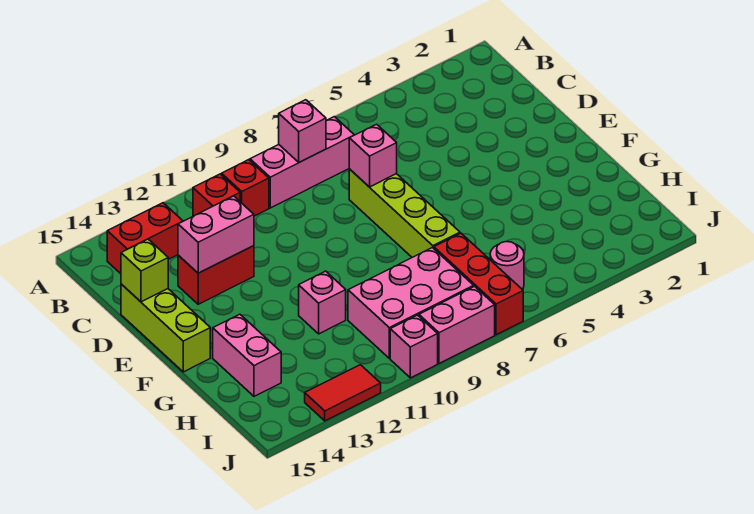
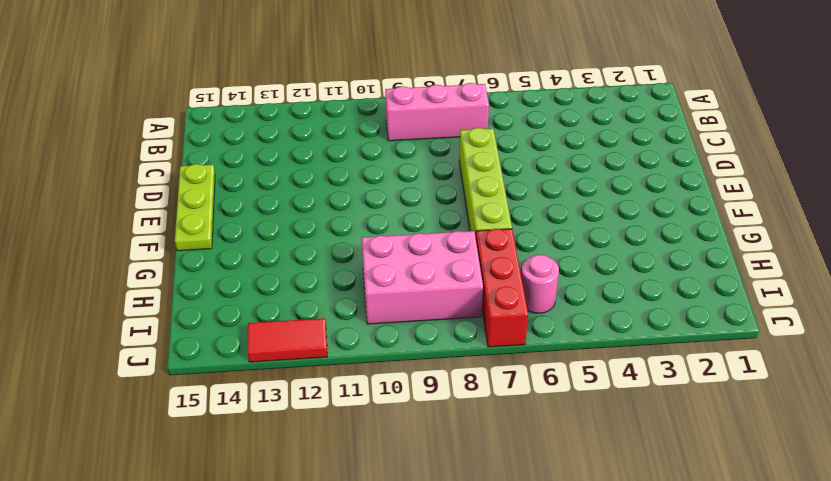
lime 1x3 plate [175,164,215,251] -> lime 1x3 brick [121,284,210,372]
none -> red 1x1 brick [222,160,269,216]
none -> red 1x1 brick [193,174,240,216]
none -> red 1x2 brick [107,203,183,274]

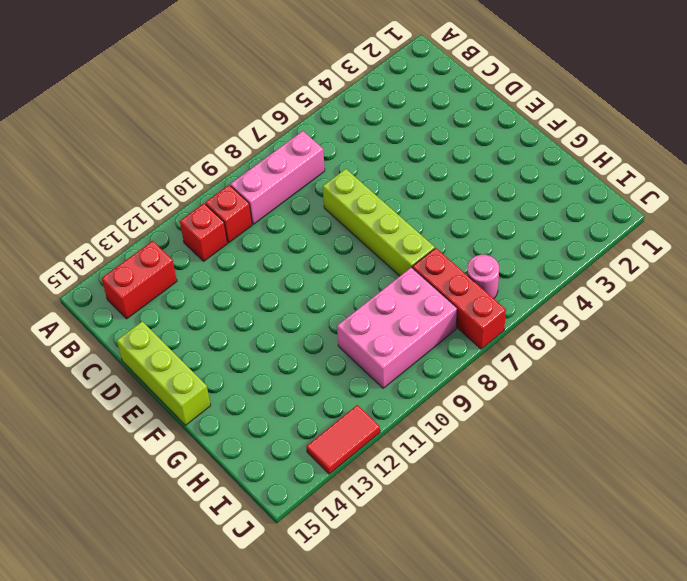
none -> red 1x2 brick [178,246,254,304]
none -> pink 1x1 brick [299,271,346,334]
none -> pink 1x2 brick [213,314,281,396]

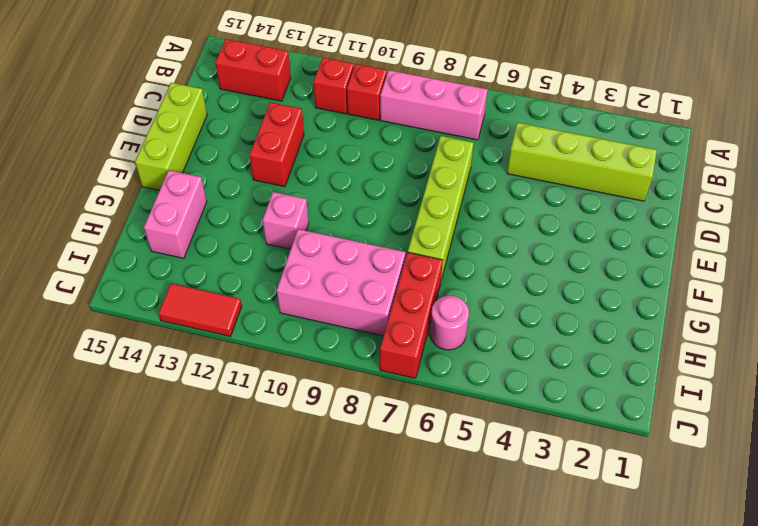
lime 1x4 brick [507,123,657,201] -> none
red 1x2 brick [249,102,304,187] -> red 1x2 brick turned to [178,246,254,304]
none -> pink 1x2 brick [419,286,495,363]
none -> pink 1x1 brick [390,315,438,378]
none -> pink 1x1 brick [279,100,326,162]

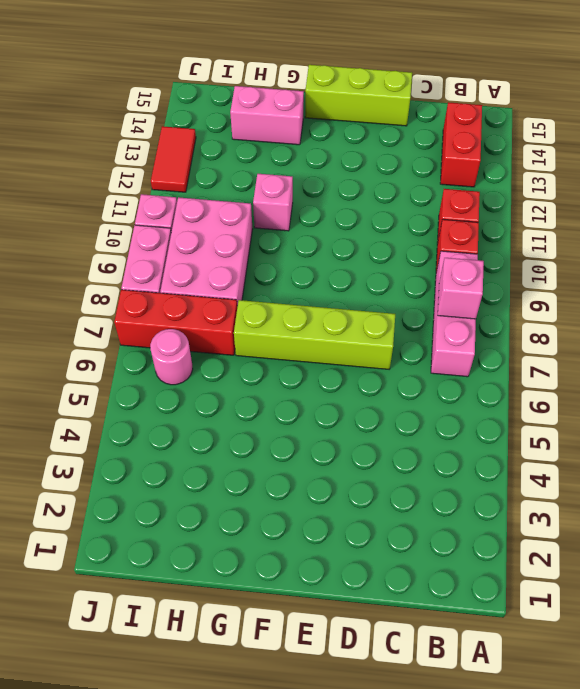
none -> red 1x2 brick [178,246,254,304]
none -> pink 1x1 brick [349,124,397,187]
none -> pink 1x2 brick [178,196,254,273]

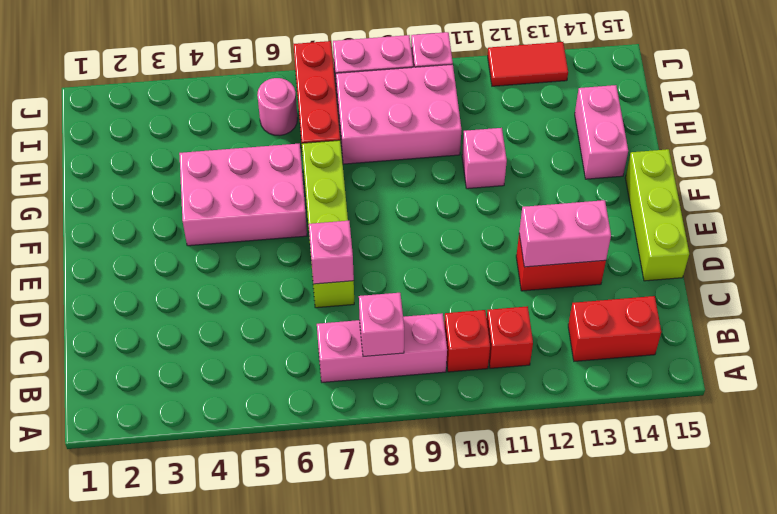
pink 2x3 brick [179,144,307,246] -> none
none -> lime 1x1 brick [121,239,168,302]

